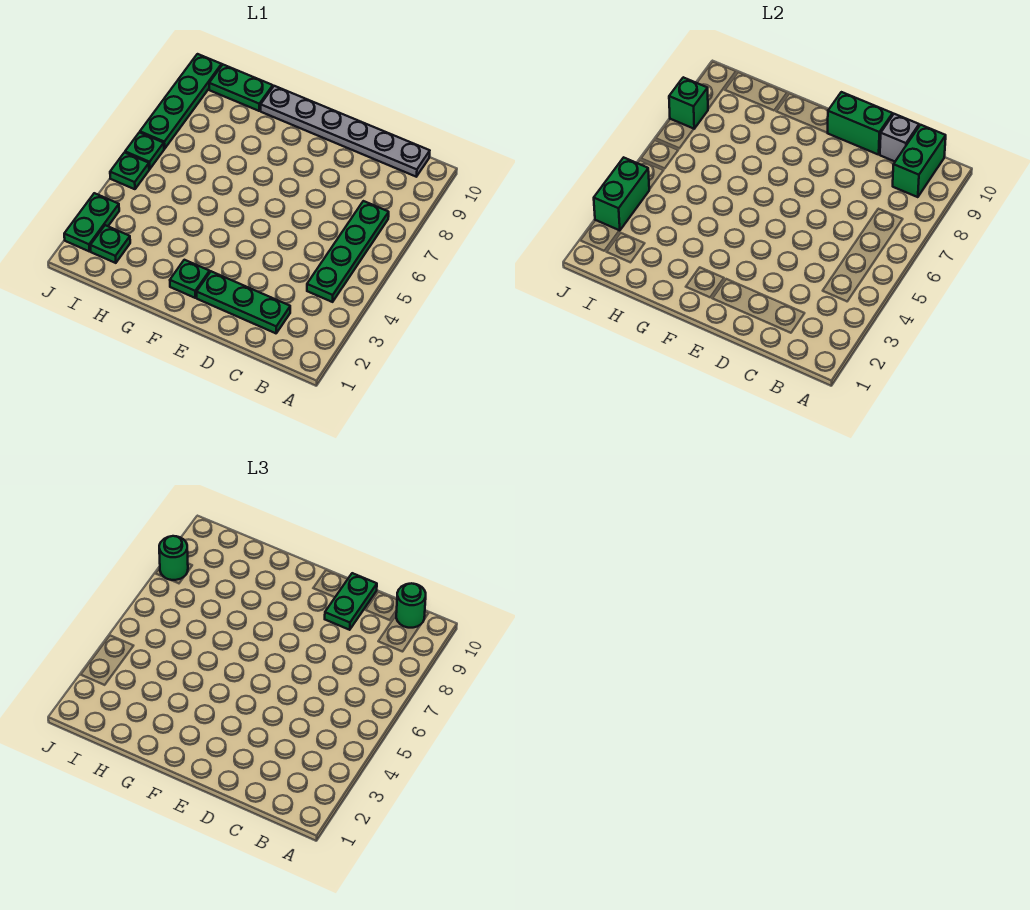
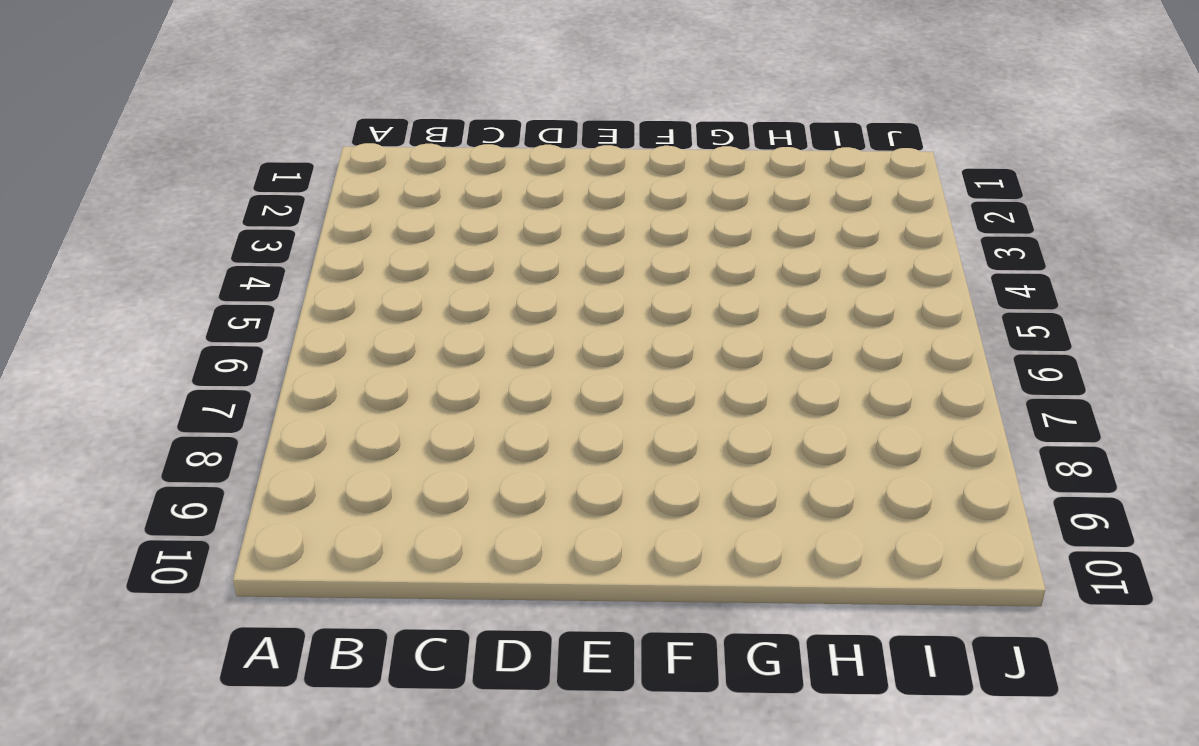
none -> green 1x4 plate [307,201,389,302]
none -> grey 1x6 plate [261,86,430,177]
none -> green 1x3 plate [197,271,290,333]

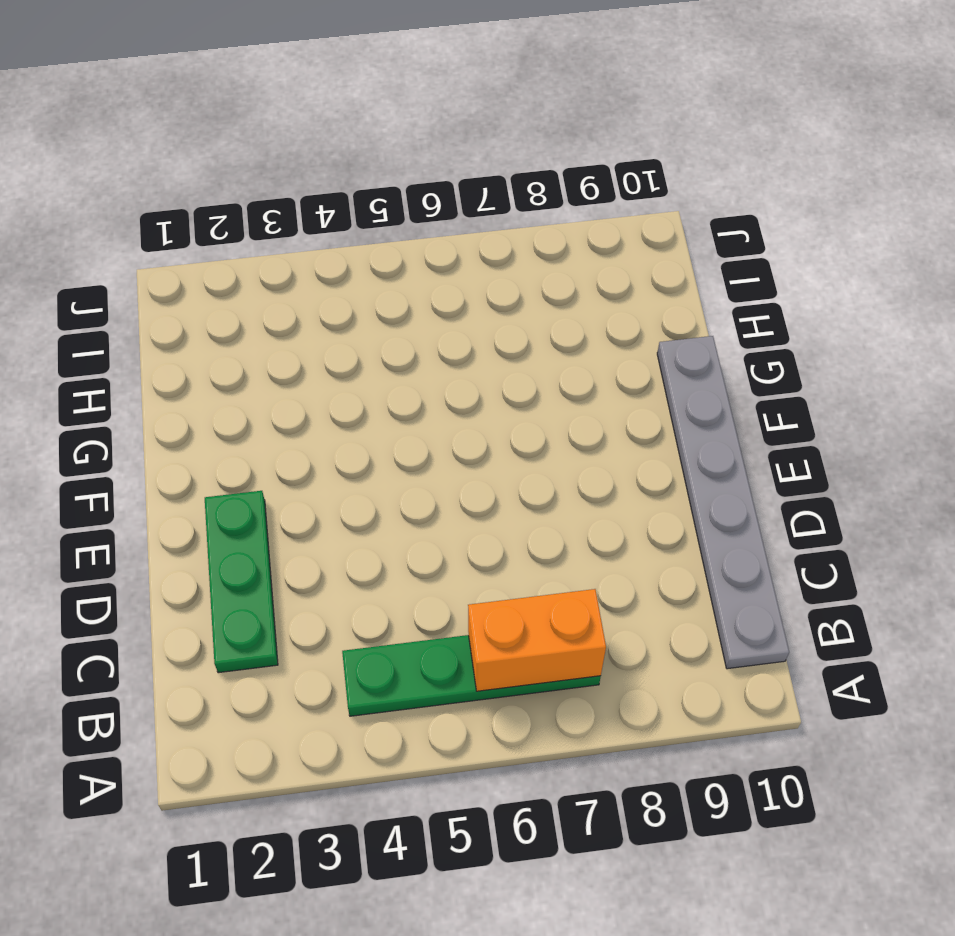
orange 1x2 brick [468,589,606,691] -> none
none -> green 1x1 plate [170,260,210,298]
none -> green 1x2 plate [209,65,273,111]
none -> green 1x1 plate [90,225,130,263]

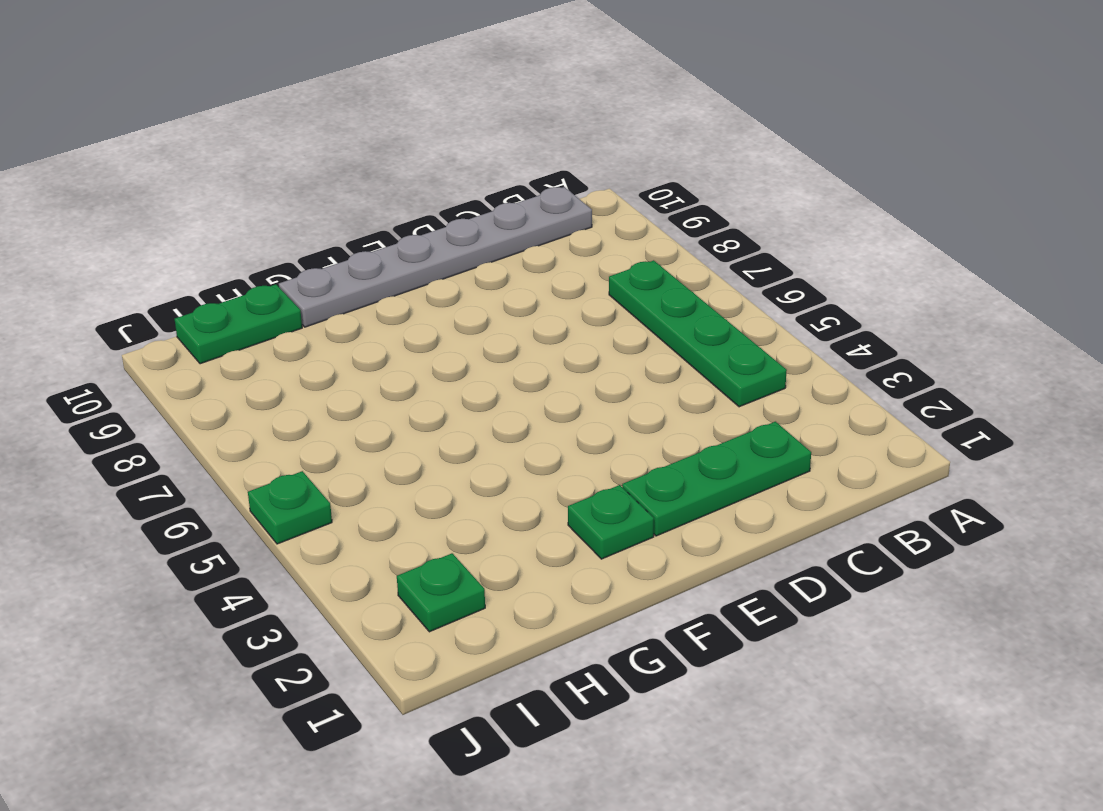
none -> green 1x2 plate [64,193,119,252]
none -> green 1x1 plate [125,132,164,169]
none -> green 1x4 plate [140,54,222,149]

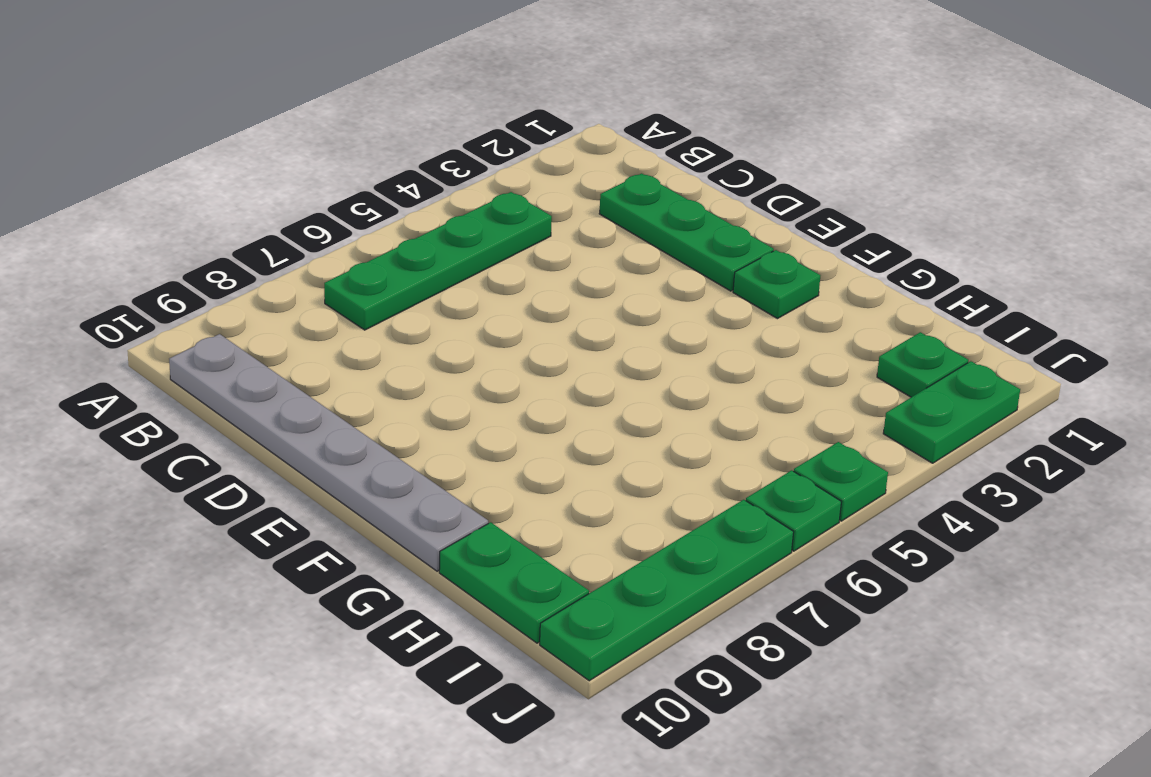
none -> green 1x2 brick [893,125,946,197]
none -> grey 1x1 brick [880,114,919,161]
none -> green 1x2 brick [828,92,893,155]

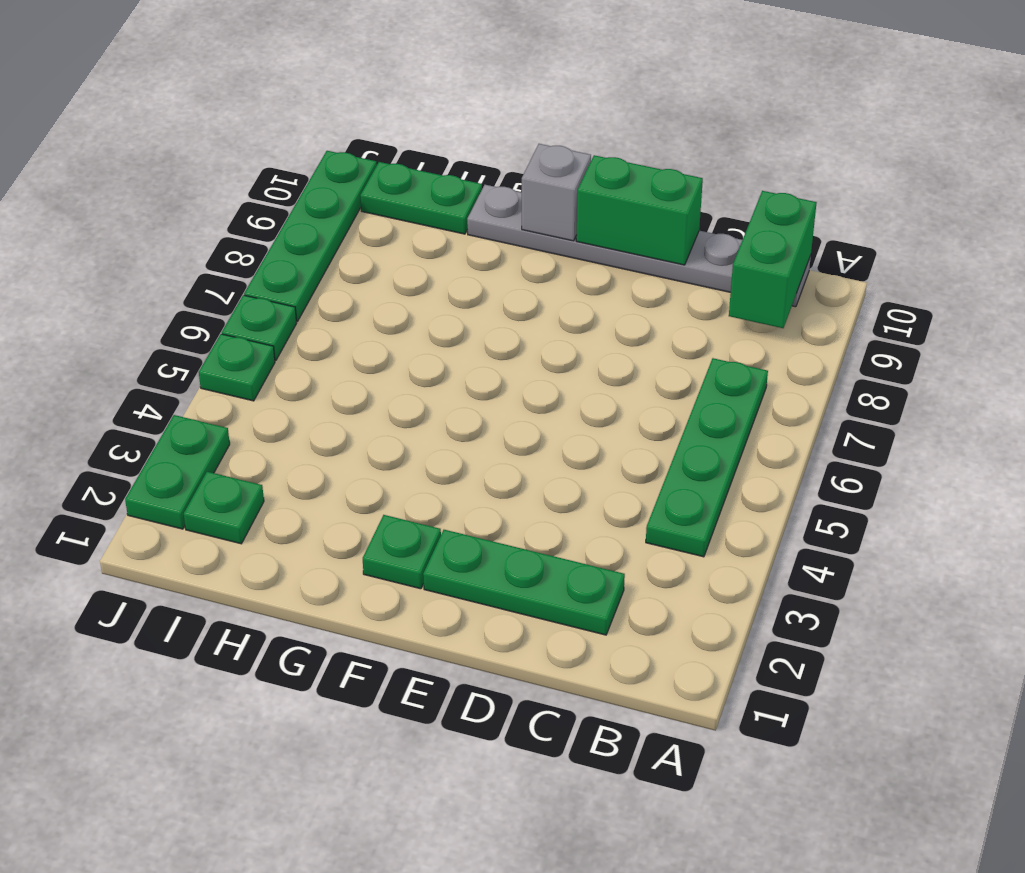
grey 1x1 brick [522,144,591,241] -> grey 1x1 brick moved to [880,114,919,161]
none -> green 1x2 brick [594,157,649,231]
none -> green 1x1 brick [669,77,708,129]
none -> green 1x1 round brick [396,583,426,628]

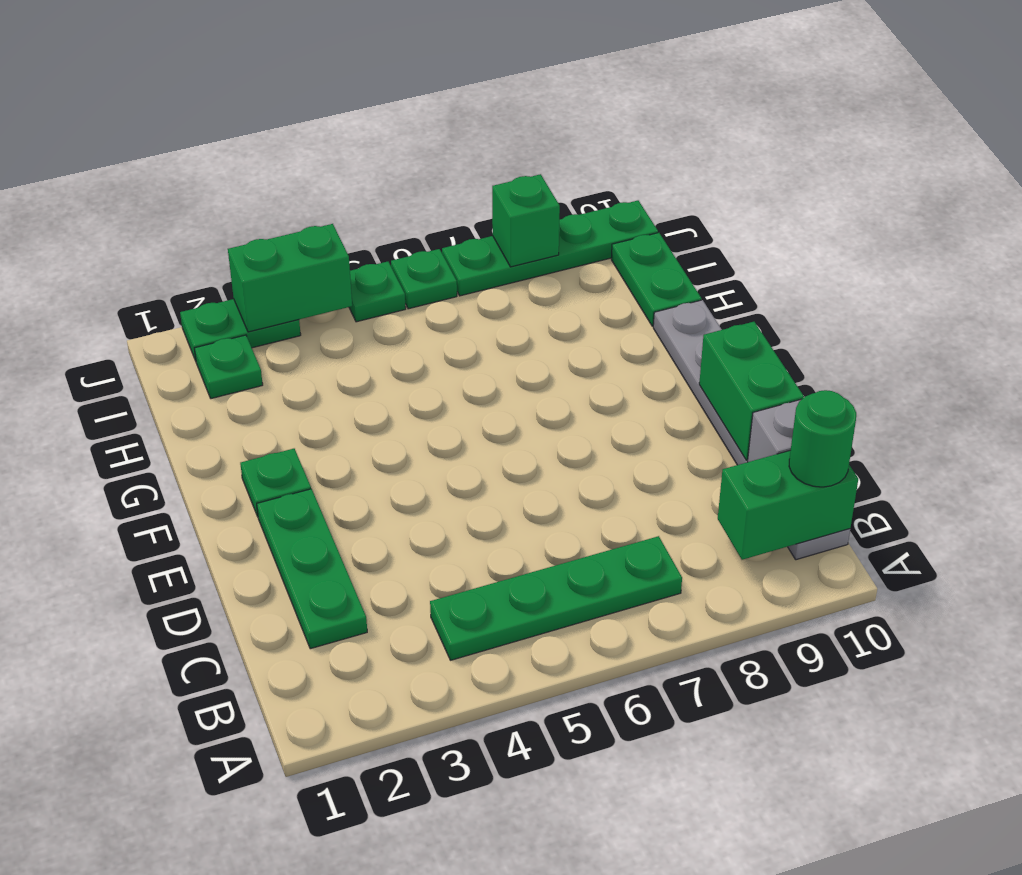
none -> green 1x2 plate [325,573,377,630]
none -> green 1x1 round brick [159,536,188,580]

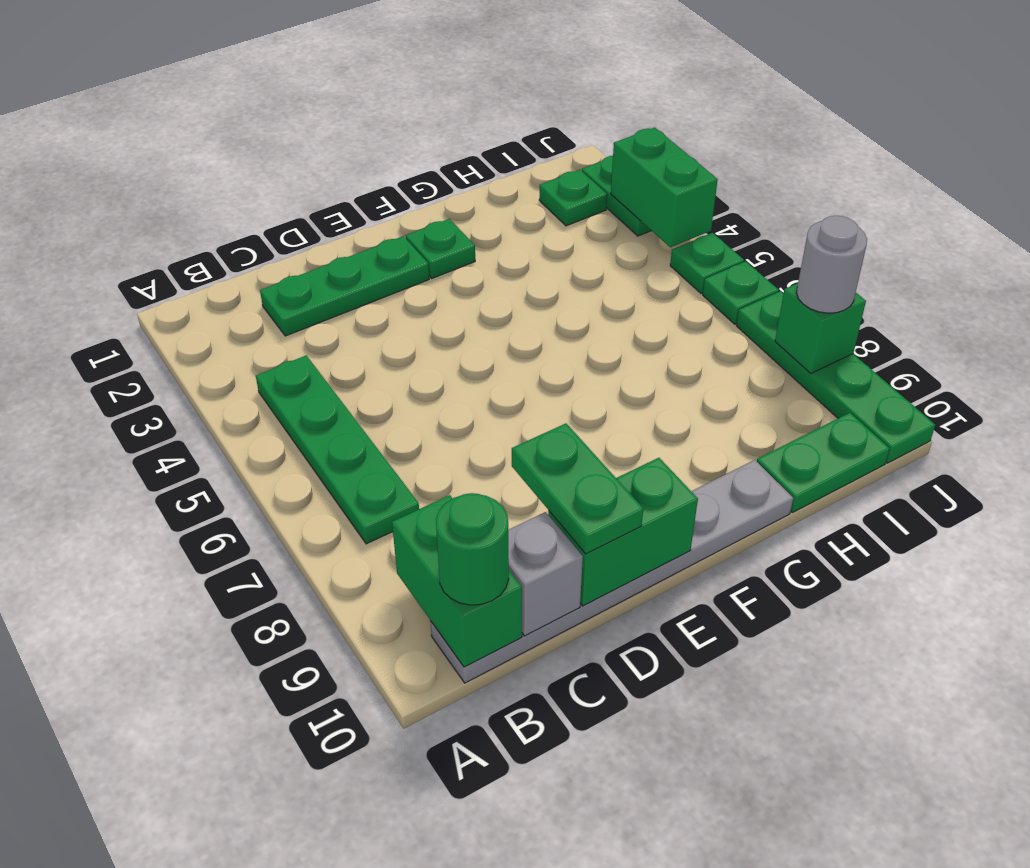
grey 1x1 round brick [797,216,867,313] -> green 1x1 round brick [159,536,188,580]

